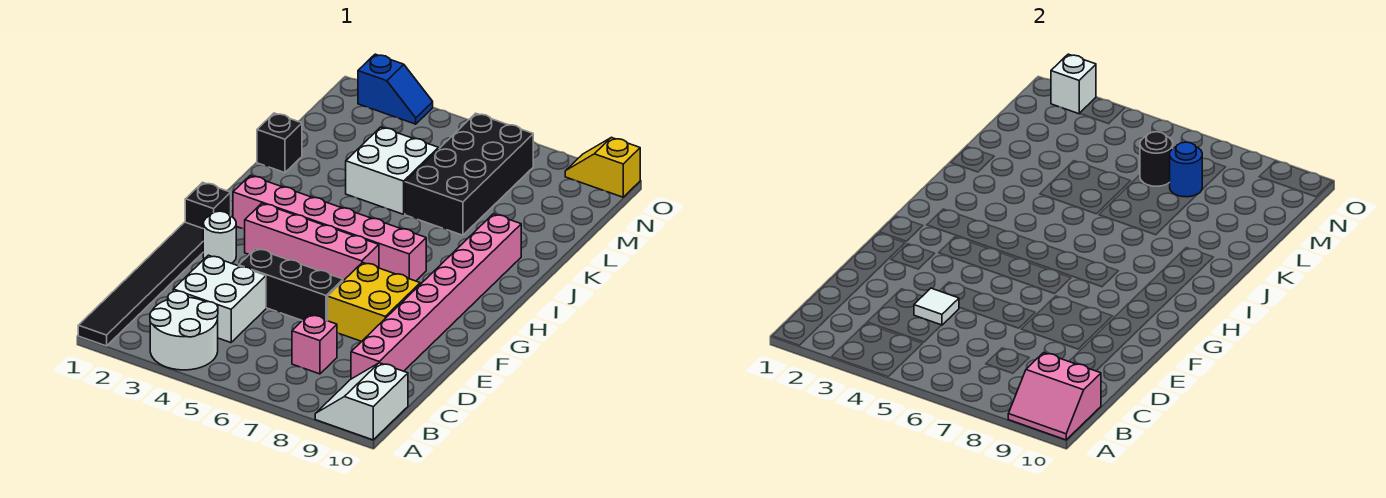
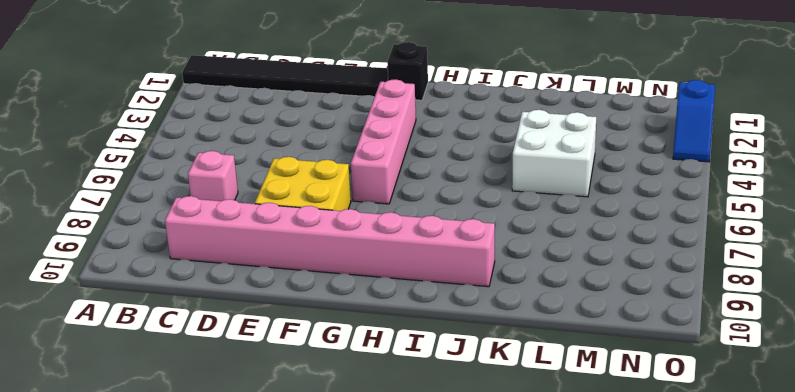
none -> white 2x2 round brick [150,291,218,370]
none -> white 2x2 slope [315,363,408,440]
none -> white 2x2 brick [173,255,266,343]

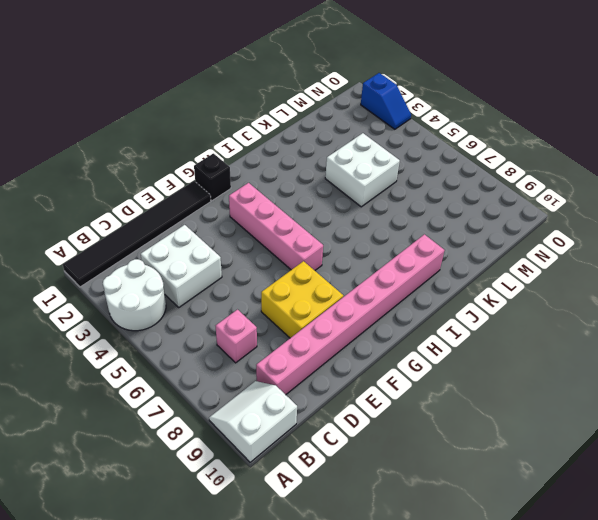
none -> black 1x3 brick [239,249,343,321]
none -> white 1x1 round brick [203,211,236,263]
none -> pink 1x6 brick [233,176,426,281]

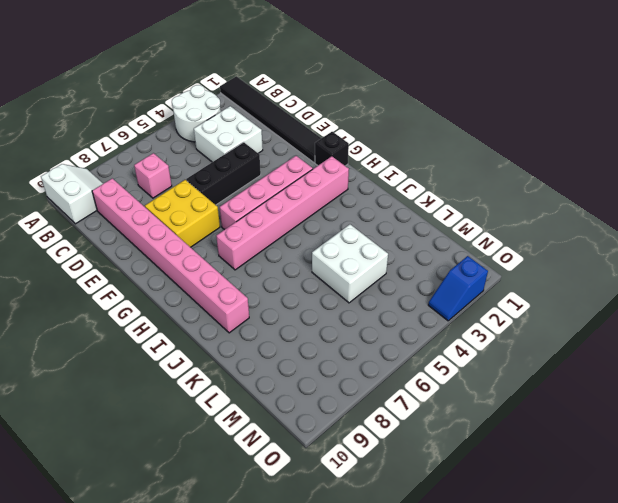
none -> white 1x1 round brick [203,211,236,263]
none -> black 1x1 brick [257,113,302,173]
none -> black 2x4 brick [405,113,533,235]

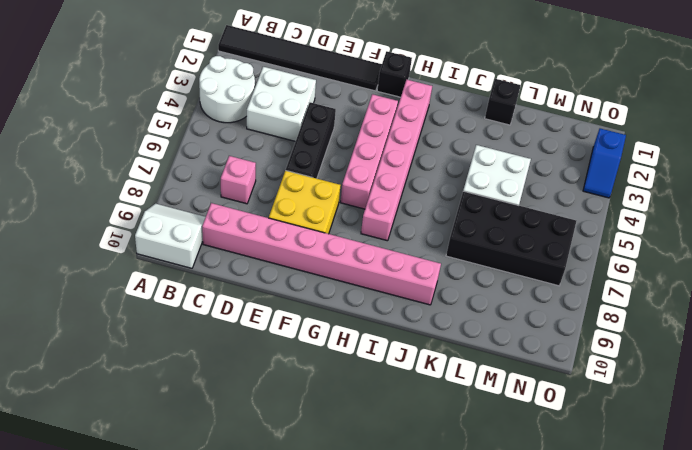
none -> white 1x1 round brick [203,211,236,263]
none -> yellow 1x2 slope [565,137,640,197]
none -> pink 2x2 slope [1008,353,1101,440]

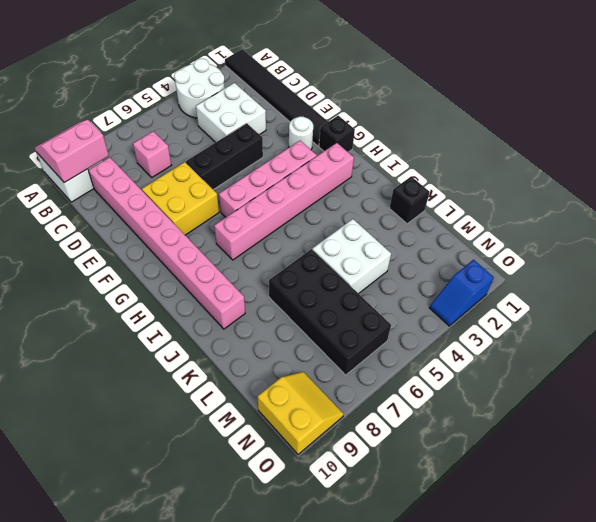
yellow 2x2 slope [258,372,344,454] -> yellow 1x2 slope [565,137,640,197]
none -> white 1x1 tile [914,288,959,325]
none -> black 1x1 round brick [1140,132,1173,186]
none -> blue 1x1 round brick [1170,142,1202,197]

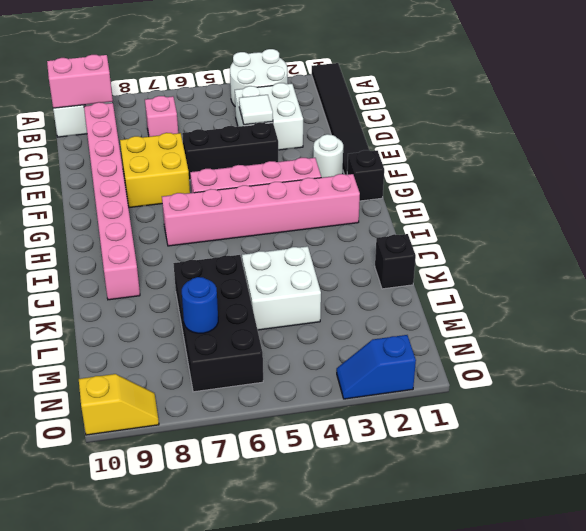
none -> black 1x1 round brick [1140,132,1173,186]
none -> white 1x1 brick [1051,54,1096,114]

